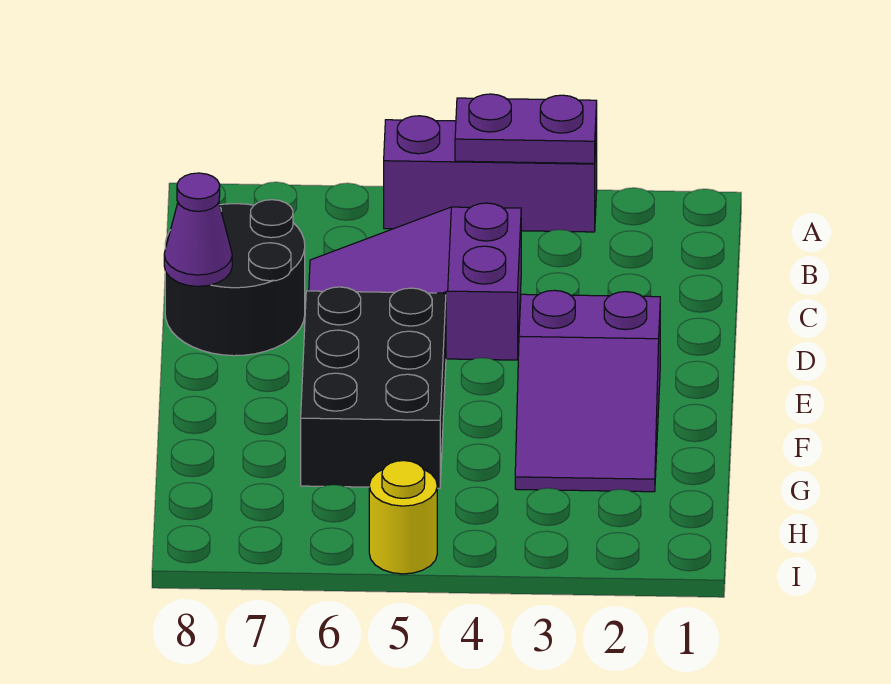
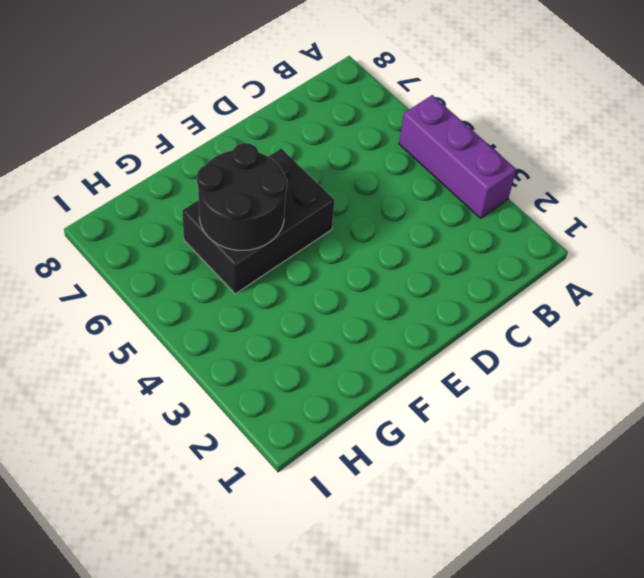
black 2x2 round brick [197,143,287,250] -> black 2x2 round brick moved to [165,200,305,356]
none -> purple 2x3 slope [309,203,521,360]
none -> purple 2x3 slope [515,290,660,492]

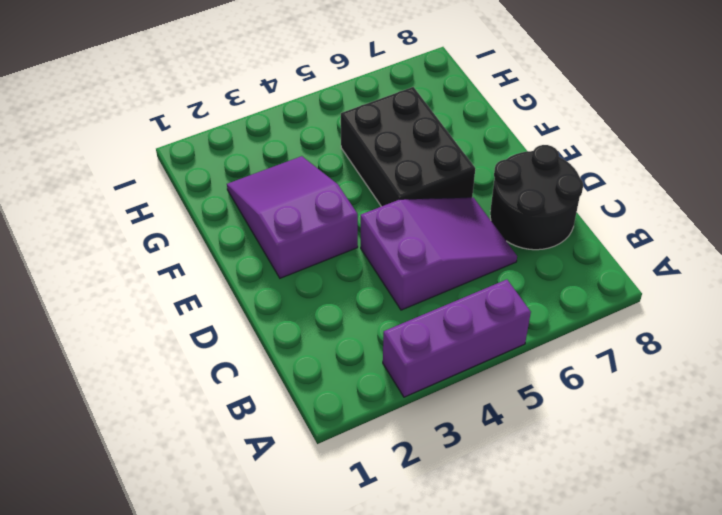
none -> yellow 1x1 round brick [369,461,437,574]
none -> purple 1x2 plate [455,94,597,163]

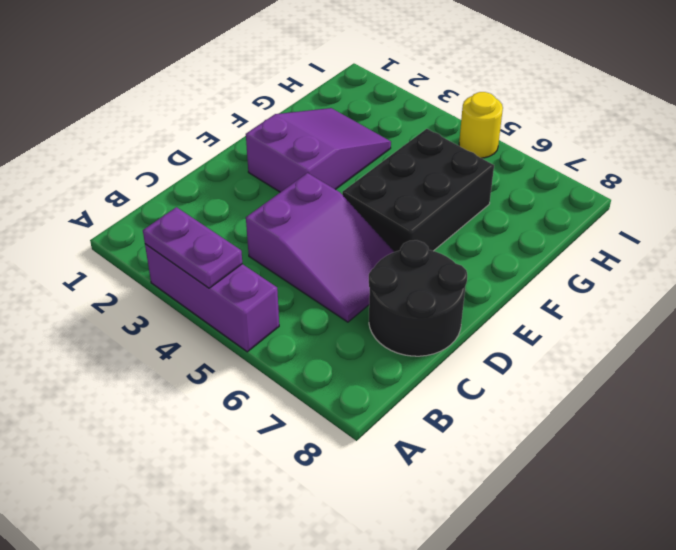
none -> purple 1x1 cone [164,173,232,286]

